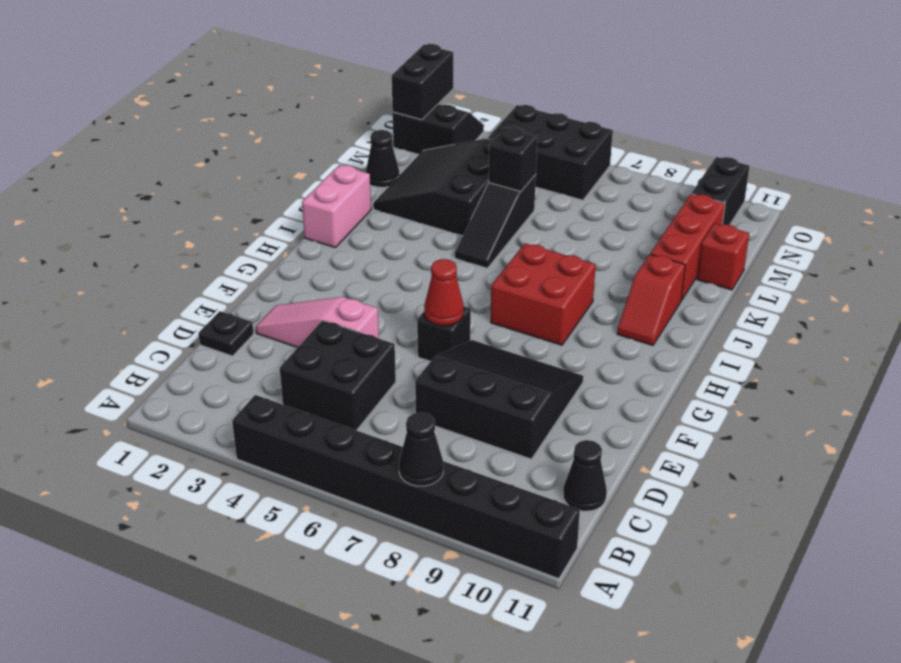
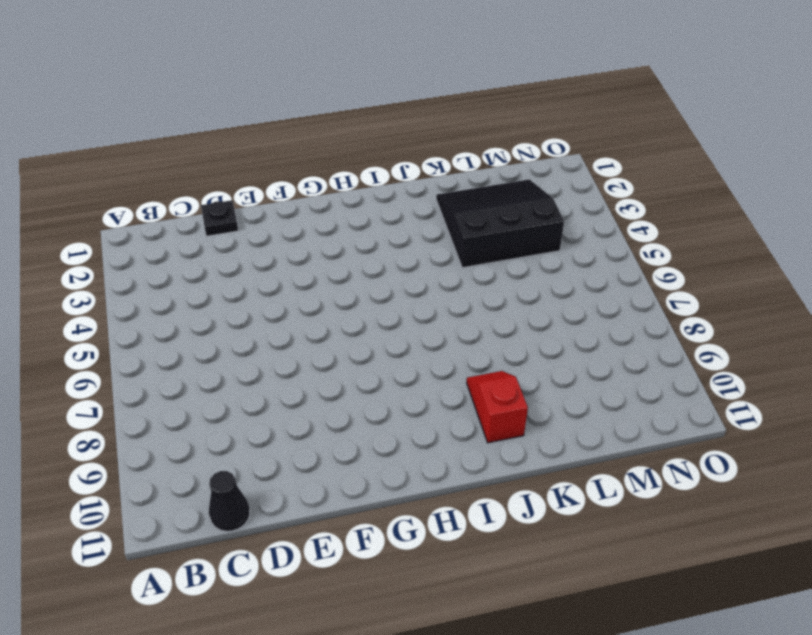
red 1x2 slope [467,371,528,443] -> red 1x2 slope turned to [617,254,685,345]
none -> black 1x8 brick [232,395,580,579]
none -> black 2x2 brick [280,320,396,431]
none -> black 3x3 slope [415,340,583,459]

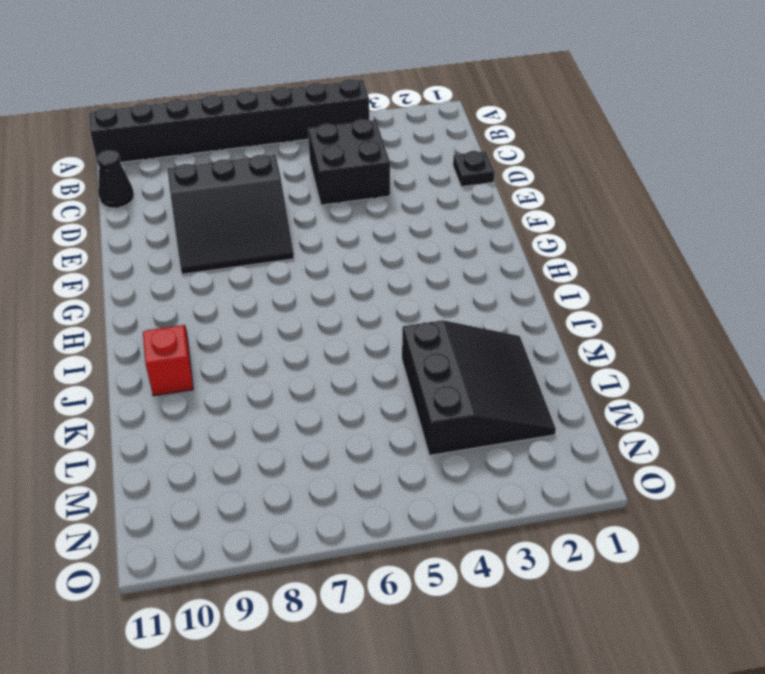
none -> pink 1x3 slope [256,297,379,347]
none -> black 1x1 brick [417,306,471,361]
none -> red 2x2 brick [491,243,596,345]

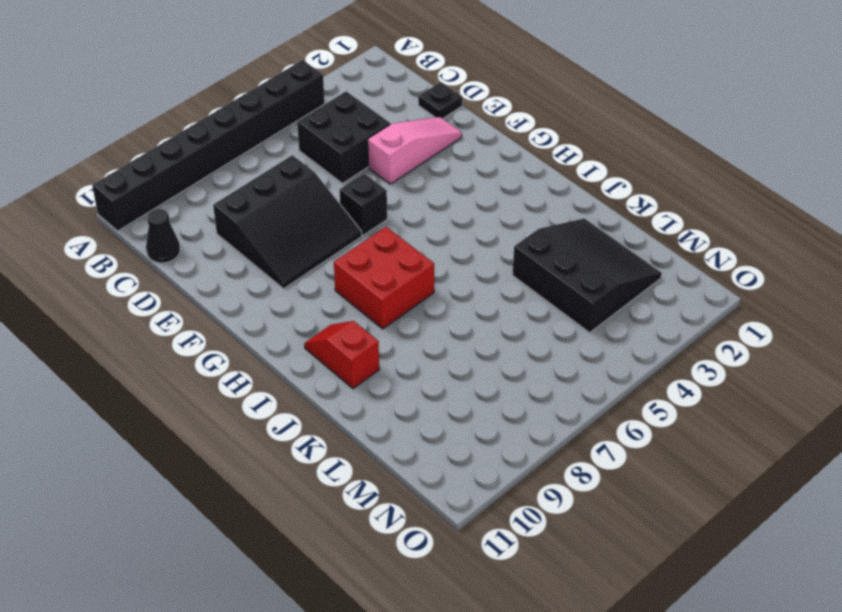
none -> pink 1x2 brick [302,165,371,247]
none -> black 1x3 slope [455,174,536,268]
none -> red 1x3 brick [650,194,725,300]

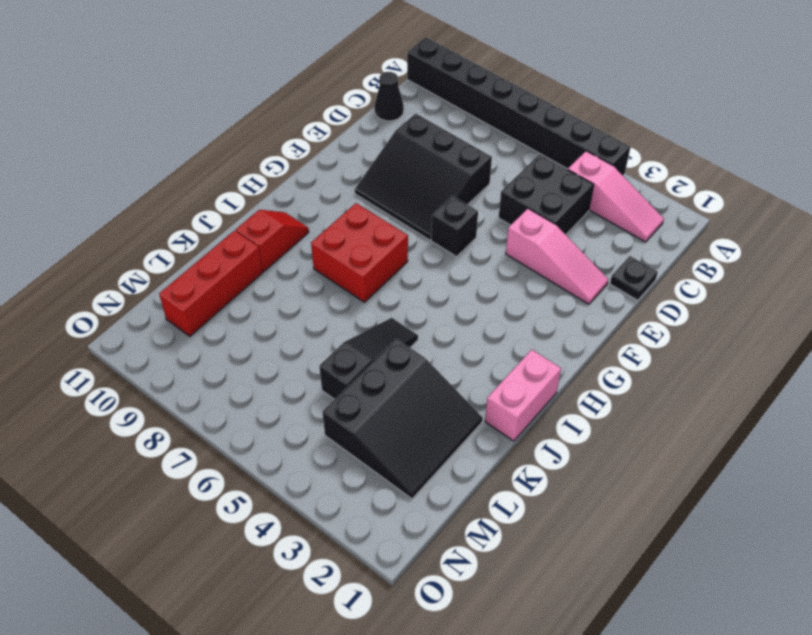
pink 1x3 slope [568,151,664,242] -> none
none -> black 1x1 cone [366,130,399,187]
none -> red 1x1 brick [697,223,749,290]
none -> black 2x2 slope [393,104,484,154]

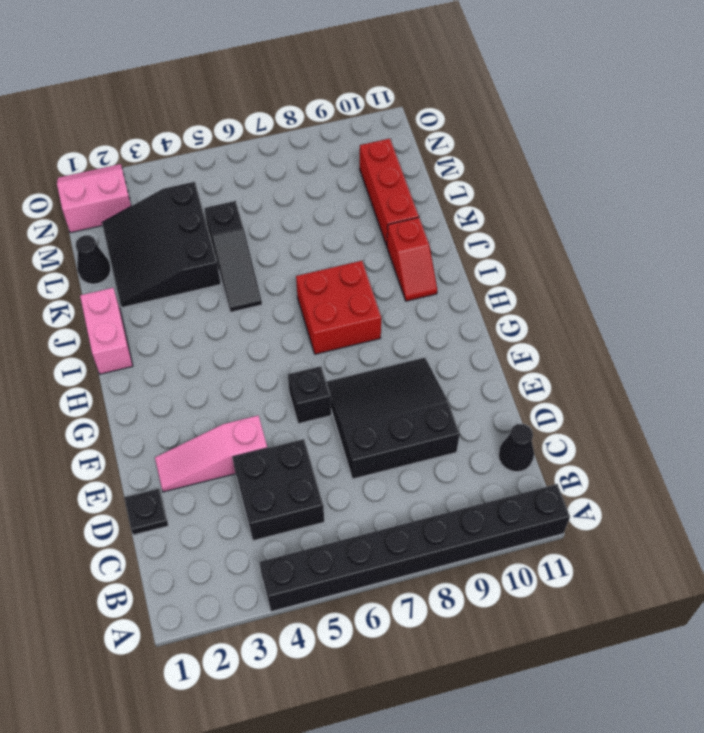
pink 2x2 slope [57,164,131,233] -> black 2x2 slope [393,104,484,154]
none -> red 1x1 brick [697,223,749,290]
none -> black 2x3 brick [487,105,613,200]
none -> black 1x2 brick [691,157,749,225]

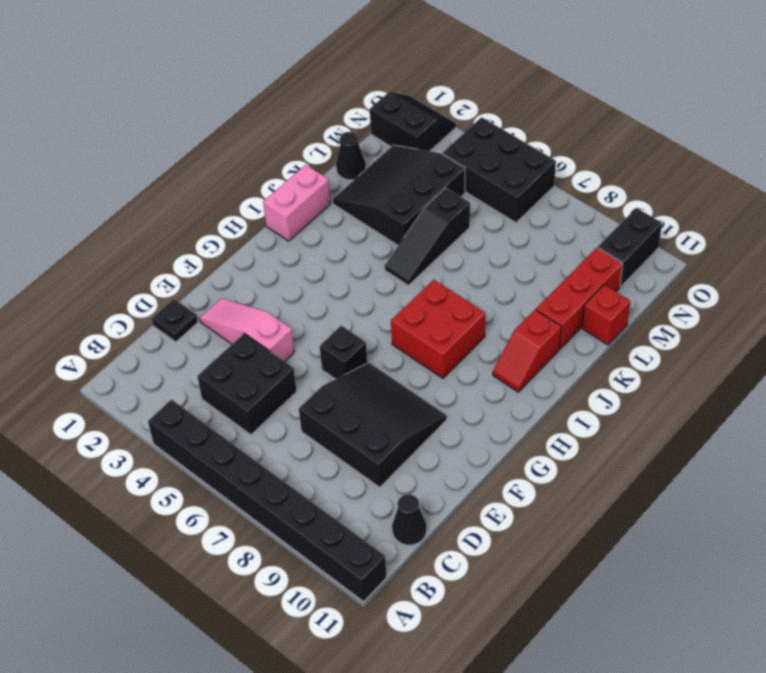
none -> black 1x1 cone [399,412,443,486]
none -> red 1x1 cone [424,259,464,326]
none -> black 1x1 brick [489,128,537,191]

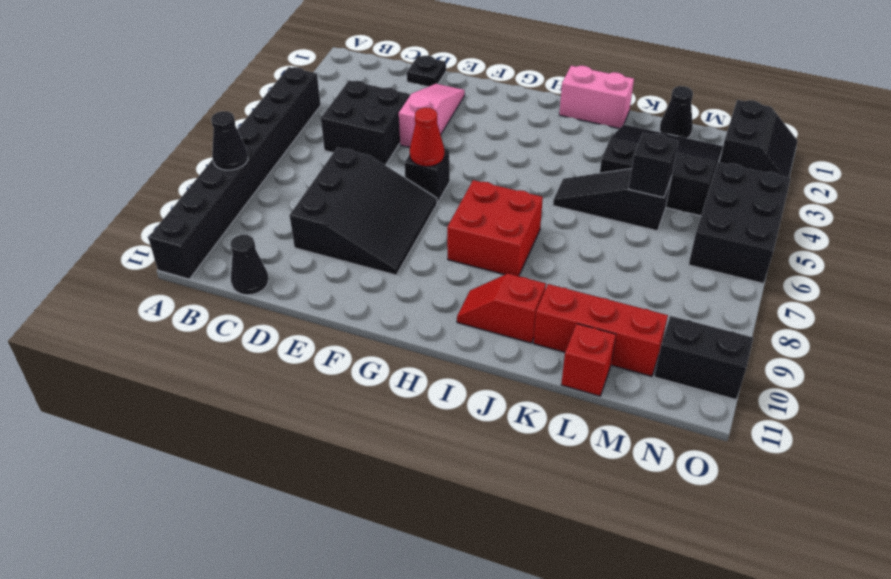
none -> black 1x2 brick [392,44,453,120]

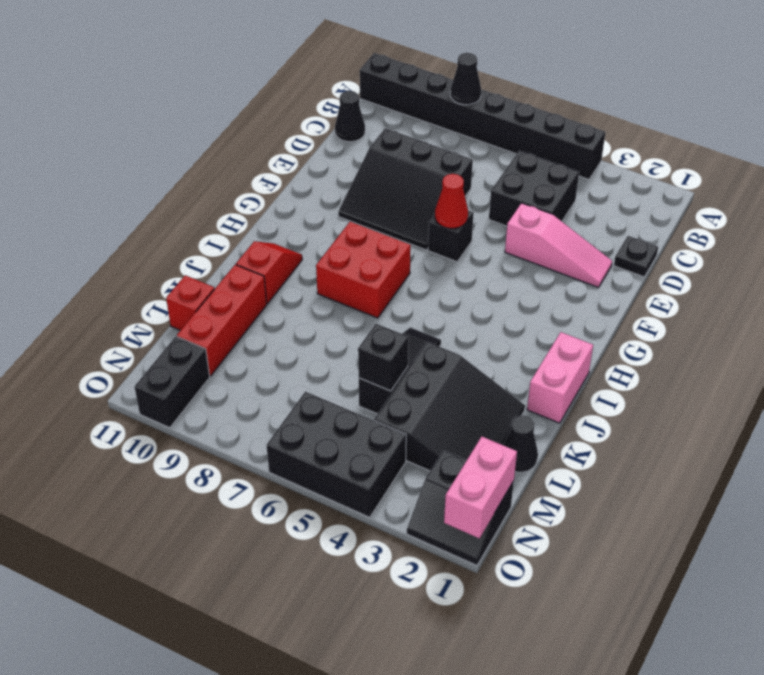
pink 1x2 brick [444,437,517,538] -> black 1x2 brick [392,44,453,120]

